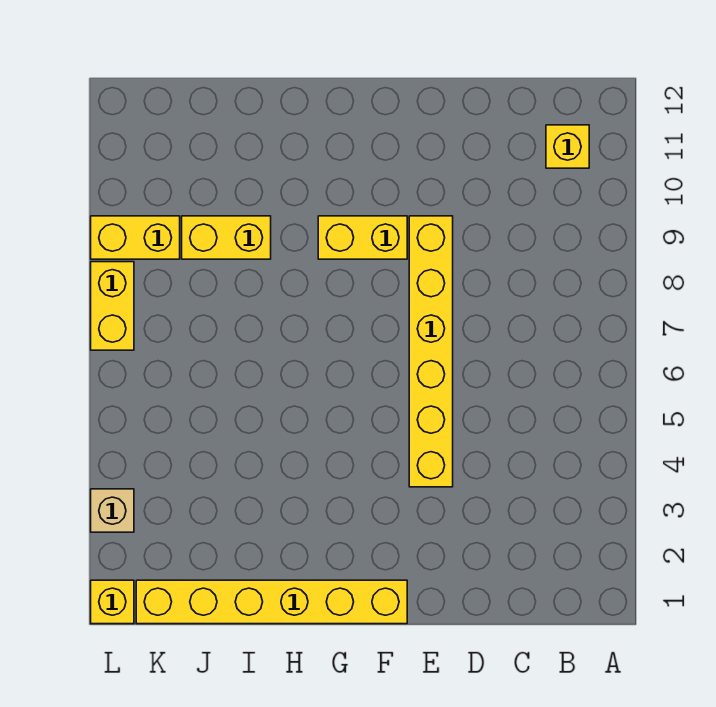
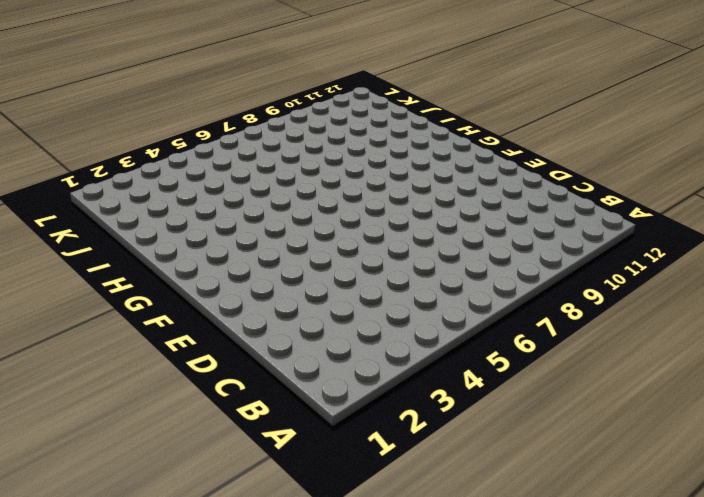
none -> yellow 1x1 brick [546,125,589,168]
none -> yellow 1x6 brick [409,216,453,487]

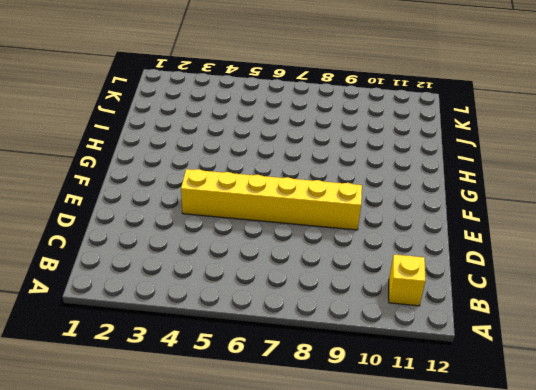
none -> yellow 1x6 brick [136,580,407,624]
none -> yellow 1x2 brick [318,216,407,259]

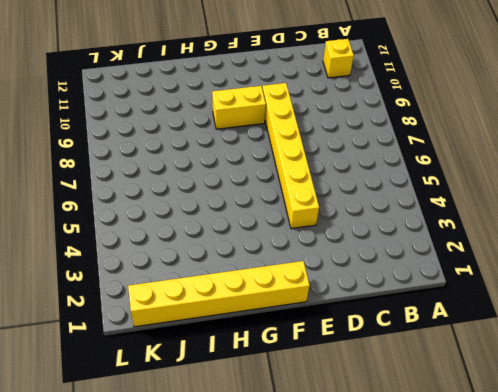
none -> yellow 1x2 brick [182,216,271,259]
none -> yellow 1x2 brick [91,216,180,259]

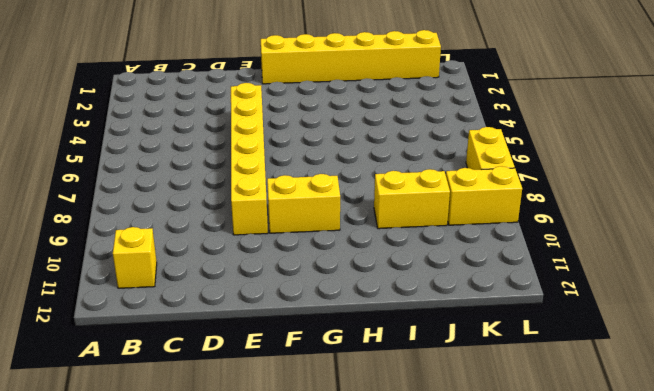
none -> yellow 1x1 brick [91,580,134,624]
none -> tan 1x1 brick [91,489,134,532]

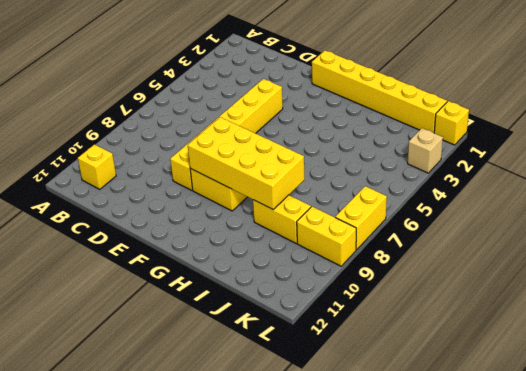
yellow 2x4 brick [188,117,305,210] -> none

